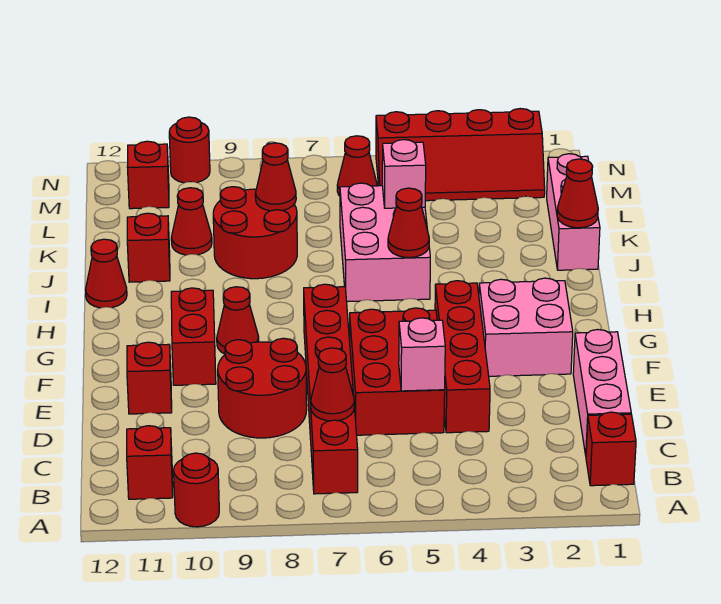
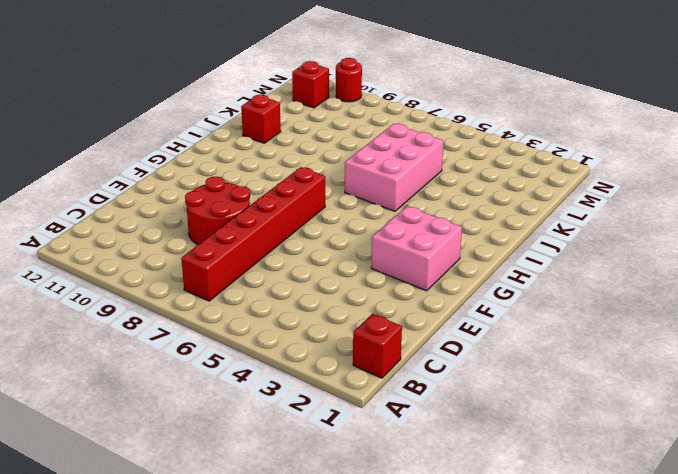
none -> red 1x1 round brick [174,453,219,527]
none -> red 1x1 brick [127,426,173,499]
none -> pink 1x3 brick [573,330,631,455]

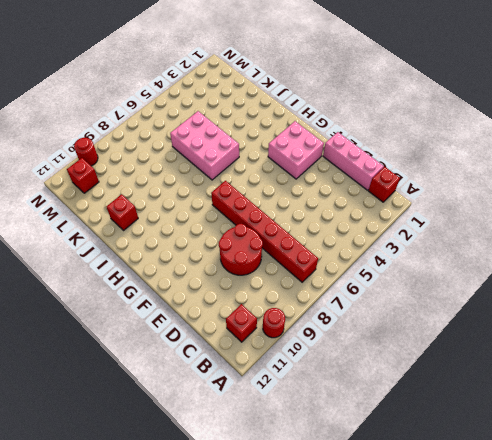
none -> red 1x4 brick [435,281,490,433]
none -> red 2x3 brick [350,308,445,435]
none -> red 1x1 brick [127,342,172,414]

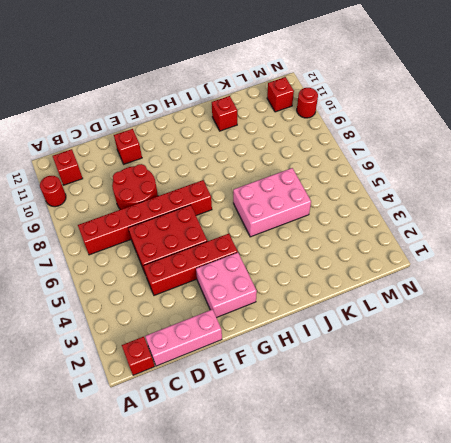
none -> red 1x2 brick [171,288,216,385]
none -> red 1x1 cone [217,287,259,354]
none -> red 1x1 cone [85,239,127,308]

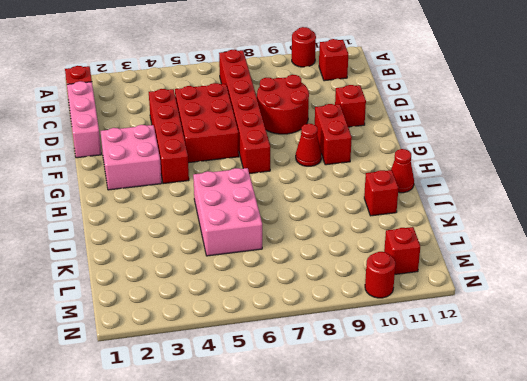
none -> pink 1x3 brick [547,154,600,270]
none -> red 2x2 round brick [213,187,297,279]
none -> red 1x1 cone [171,188,212,255]

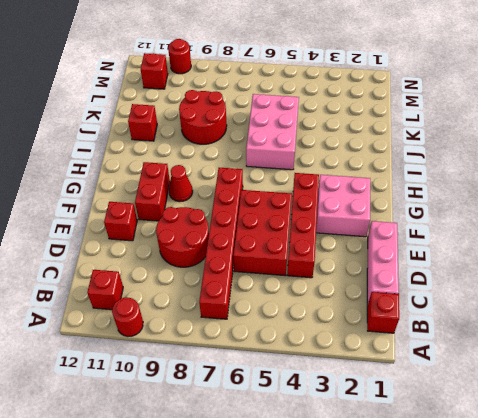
none -> red 1x1 cone [85,239,127,308]
none -> pink 1x3 brick [547,154,600,270]
none -> red 1x1 cone [171,188,212,255]

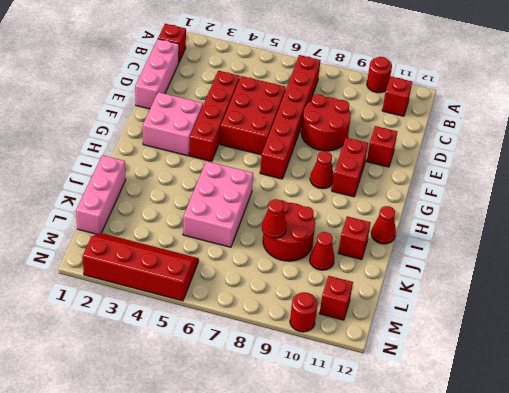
none -> red 1x1 cone [337,136,377,196]
none -> red 1x1 cone [311,348,354,421]
none -> pink 1x1 brick [399,318,445,391]

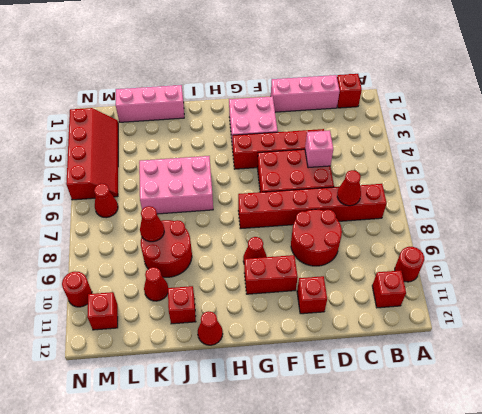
none -> red 1x1 cone [388,188,429,258]
none -> red 1x1 cone [557,159,598,228]
none -> pink 1x1 brick [382,140,426,208]

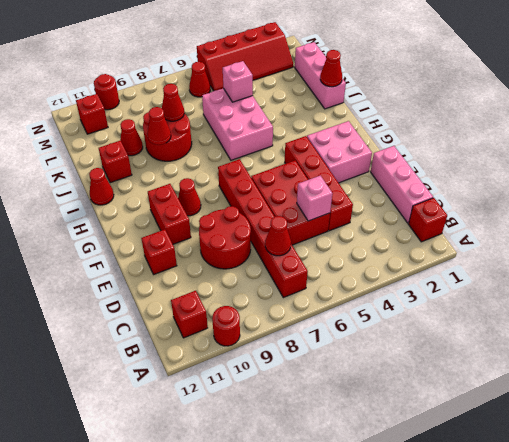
red 1x1 cone [147,107,171,145] -> red 1x1 cone moved to [388,188,429,258]

